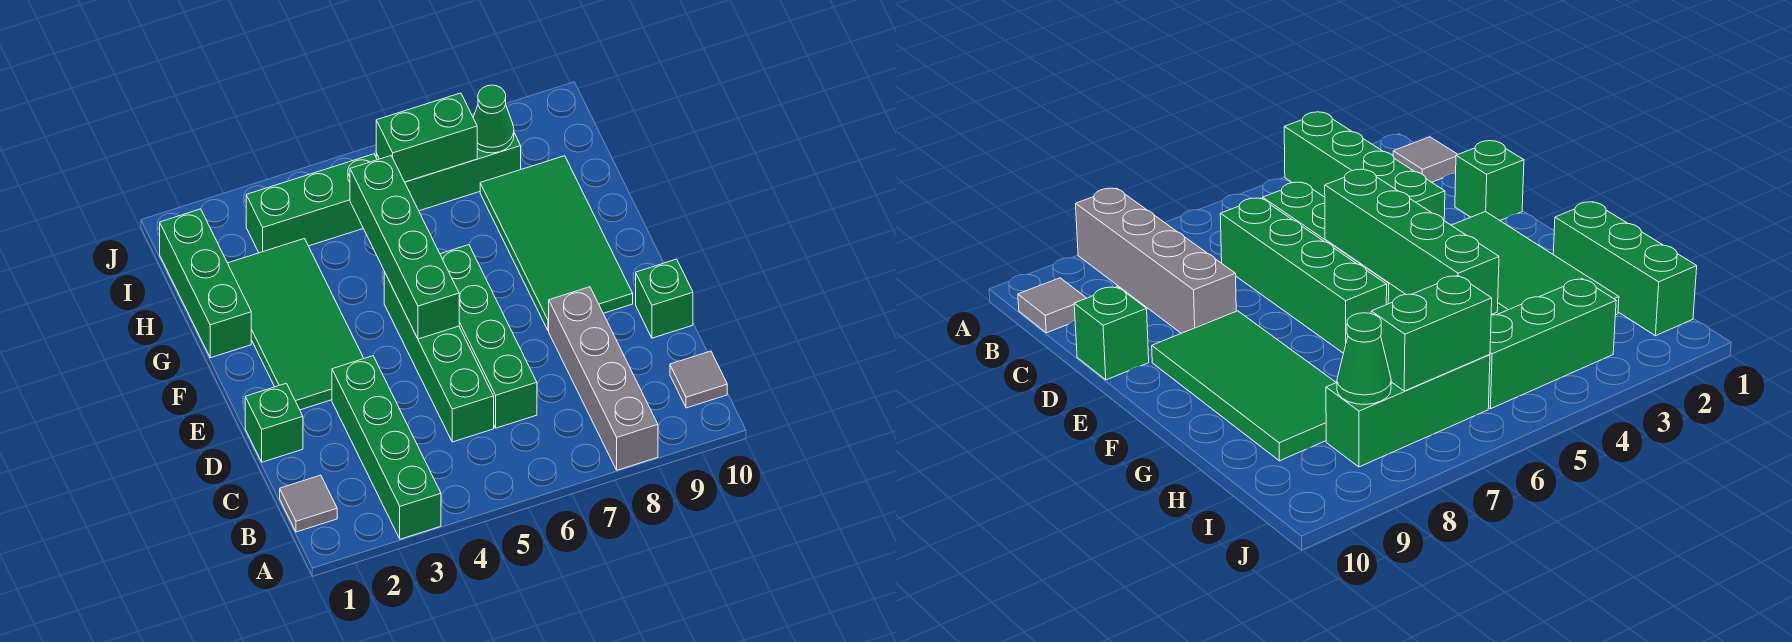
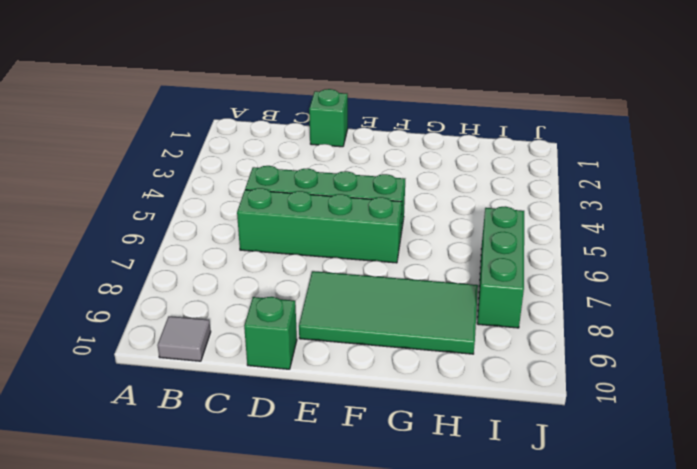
none -> green 1x4 brick [332,356,441,539]
none -> grey 1x4 brick [549,287,658,470]
none -> grey 1x1 tile [280,475,337,532]

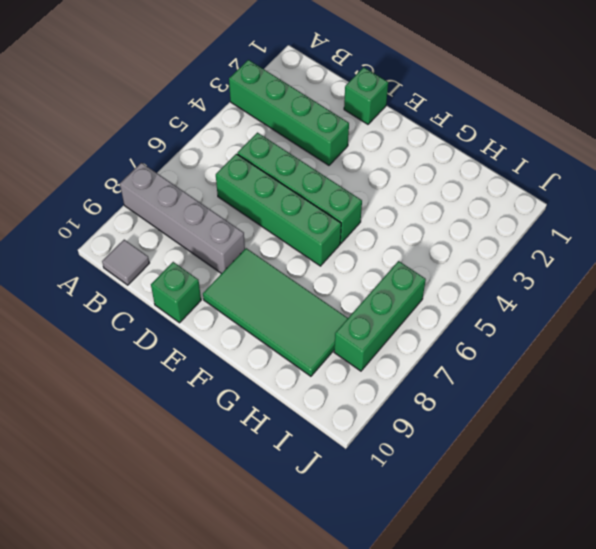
none -> grey 1x1 tile [280,475,337,532]
none -> green 2x4 tile [228,239,364,410]
none -> green 1x3 brick [160,209,251,358]

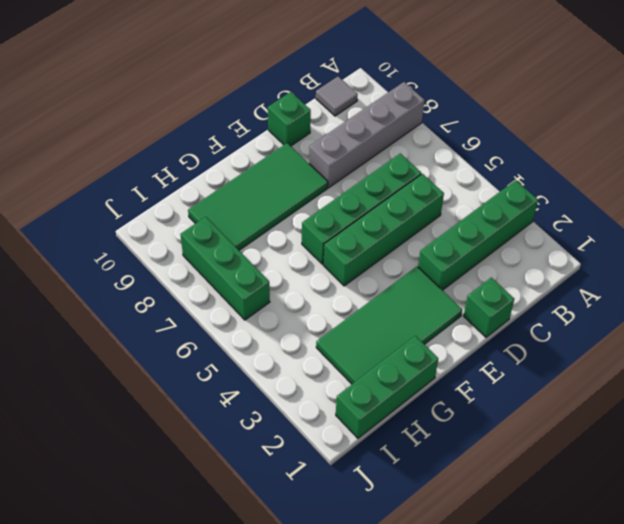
none -> grey 1x1 tile [280,475,337,532]
none -> green 1x3 brick [246,154,377,253]
none -> green 1x4 brick [350,156,459,339]

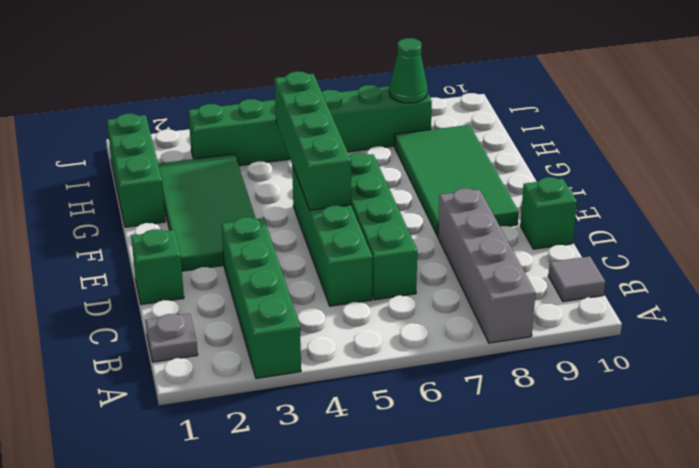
grey 1x1 plate [145,314,198,362] -> grey 1x1 tile [280,475,337,532]
none -> green 1x2 brick [376,93,477,182]

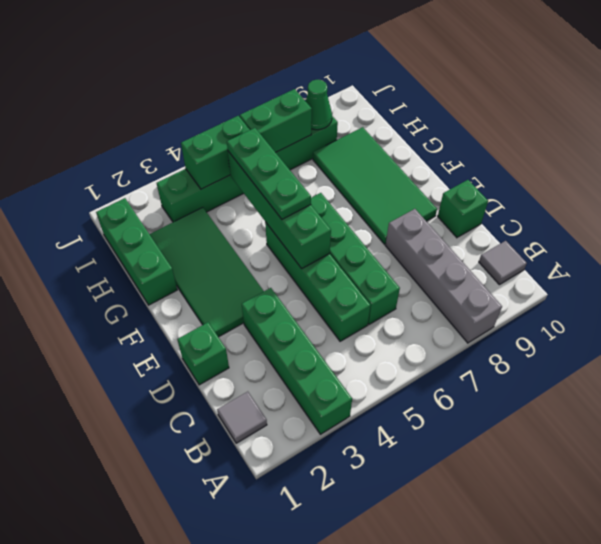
green 1x3 plate [227,128,311,219] -> none
green 1x2 brick [181,116,250,189] -> none

